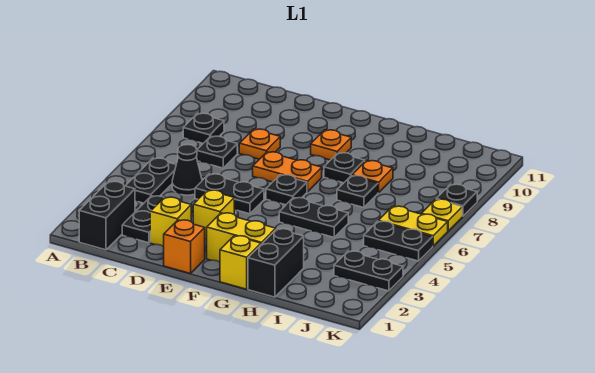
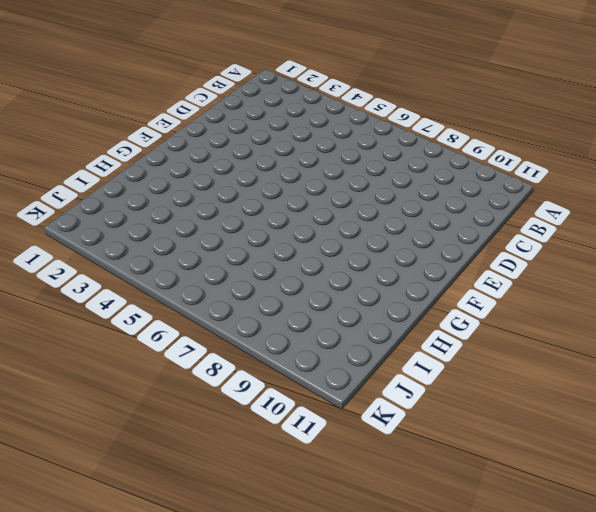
none -> black 1x2 brick [79,181,135,250]
none -> black 1x2 plate [126,158,176,203]
none -> black 1x1 plate [183,113,224,143]

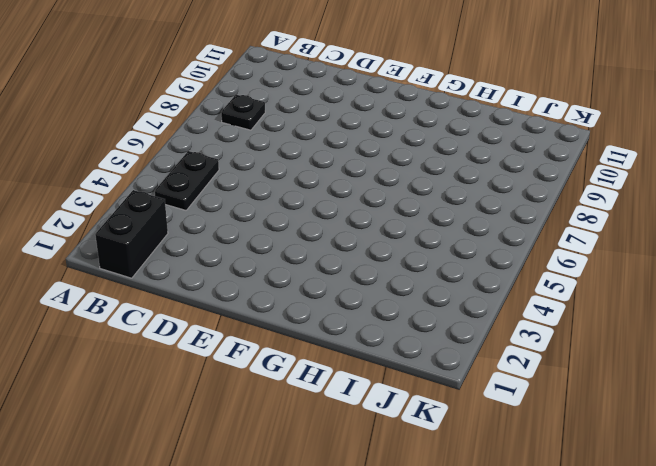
none -> black 1x2 plate [122,196,164,243]
none -> black 1x1 cone [172,145,202,195]
none -> black 1x1 plate [197,136,237,168]

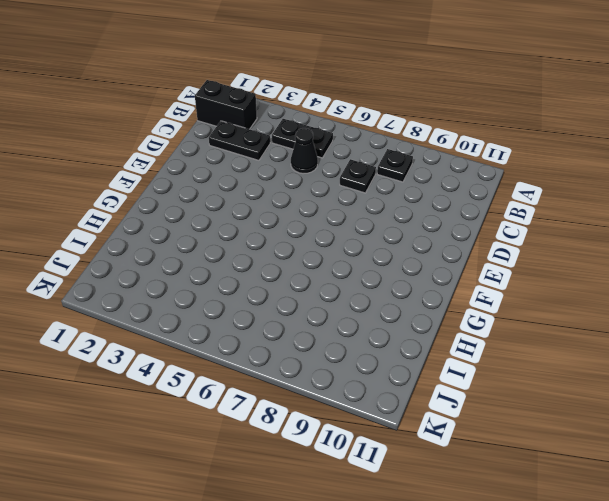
none -> yellow 1x1 brick [150,197,191,246]
none -> black 1x2 plate [195,174,264,214]
none -> orange 1x1 plate [239,129,280,159]

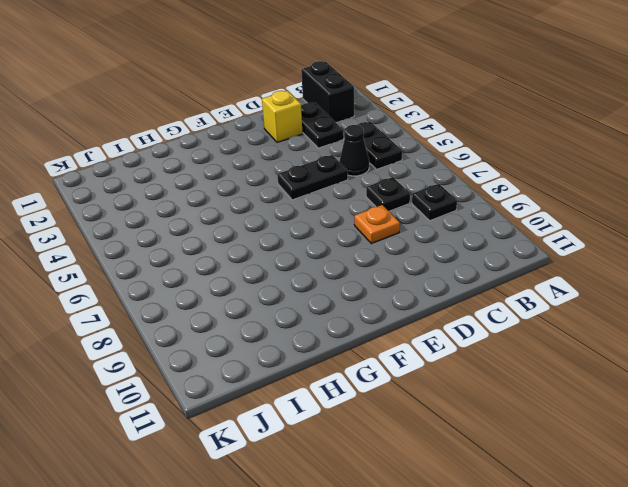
none -> orange 1x1 brick [164,220,205,274]
none -> yellow 1x1 brick [193,190,234,239]
none -> orange 1x2 plate [253,152,322,192]

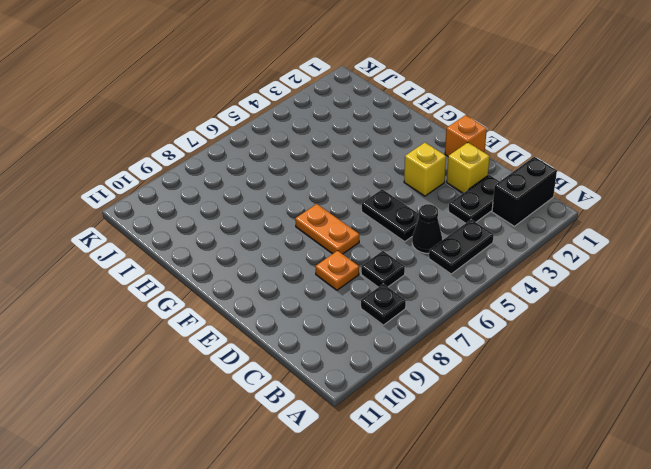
none -> yellow 1x2 brick [207,213,276,262]
none -> black 1x1 plate [266,175,307,205]
none -> orange 1x1 plate [311,130,351,160]

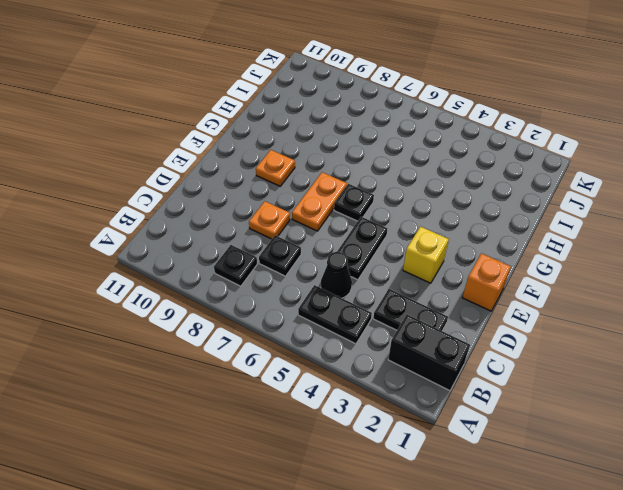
none -> yellow 1x1 brick [150,197,191,246]
none -> yellow 1x2 brick [207,213,276,262]
none -> yellow 1x1 brick [220,236,261,289]

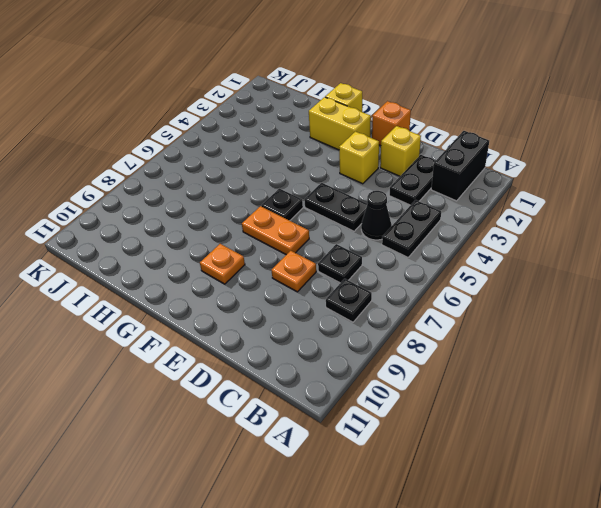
none -> black 1x2 plate [279,198,348,237]
none -> black 1x1 plate [324,153,365,183]
none -> black 1x2 brick [248,229,304,297]

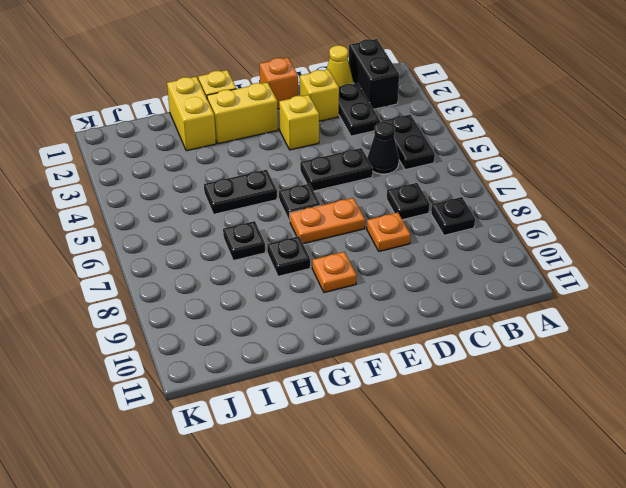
yellow 1x1 cone [327,45,353,87] -> none
yellow 1x2 brick [167,77,216,151] -> black 1x2 brick [248,229,304,297]
none -> orange 1x1 plate [352,161,393,193]
none -> black 1x2 plate [334,251,403,291]
none -> black 1x2 plate [364,221,433,261]

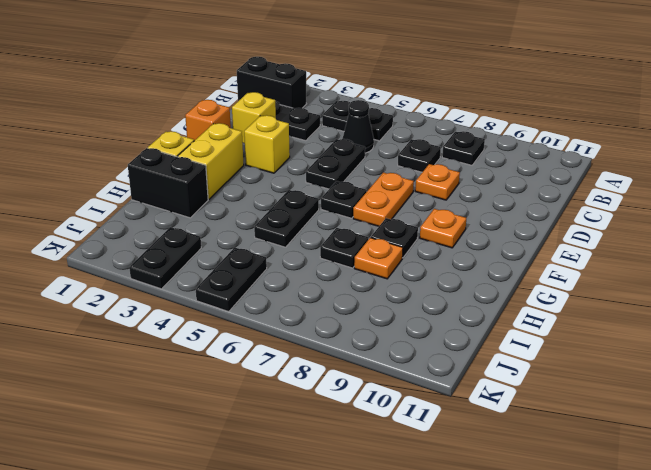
none -> yellow 1x2 plate [379,206,448,246]
none -> yellow 1x1 plate [421,199,462,231]
none -> black 1x1 plate [437,184,477,216]

